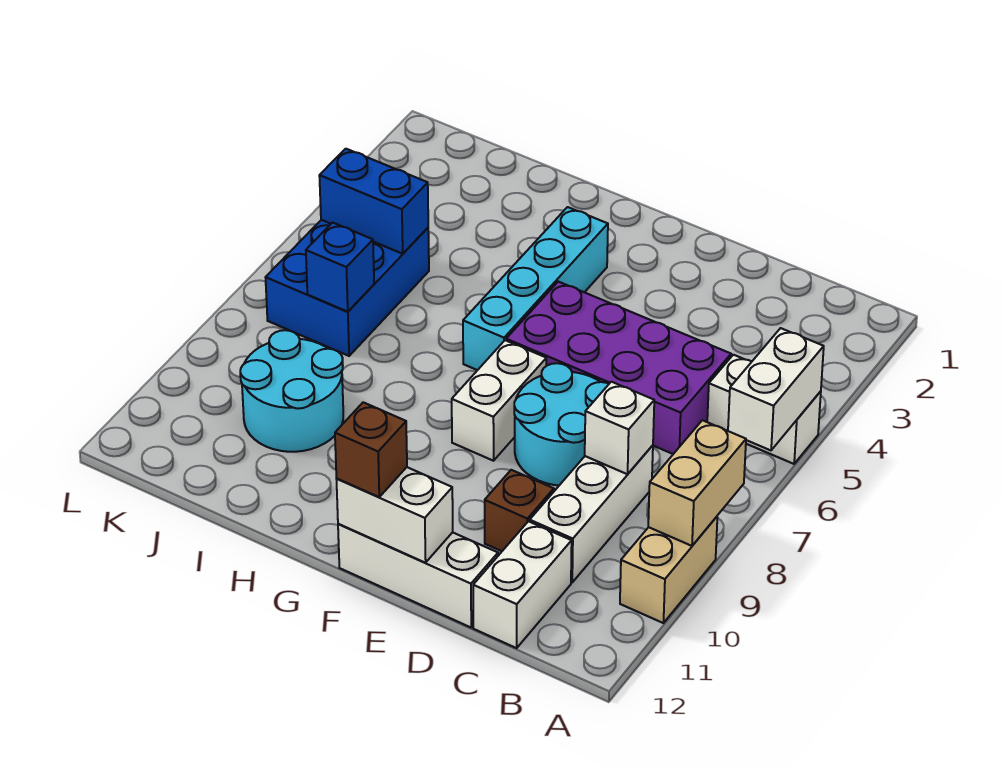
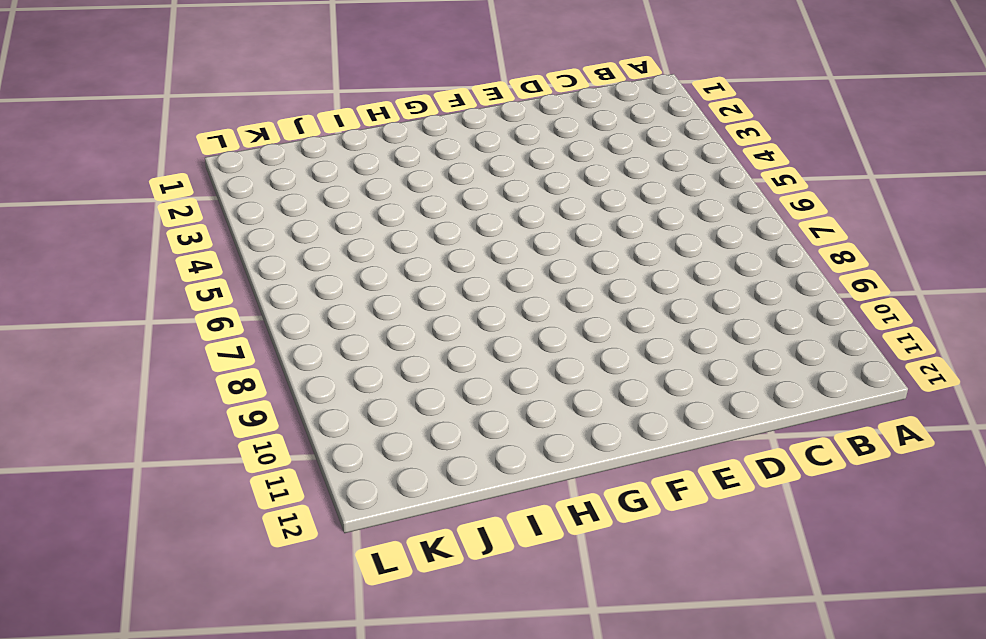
none -> white 1x2 brick [707,355,821,464]
none -> tan 1x2 brick [620,517,717,623]
none -> purple 2x4 brick [506,282,731,454]

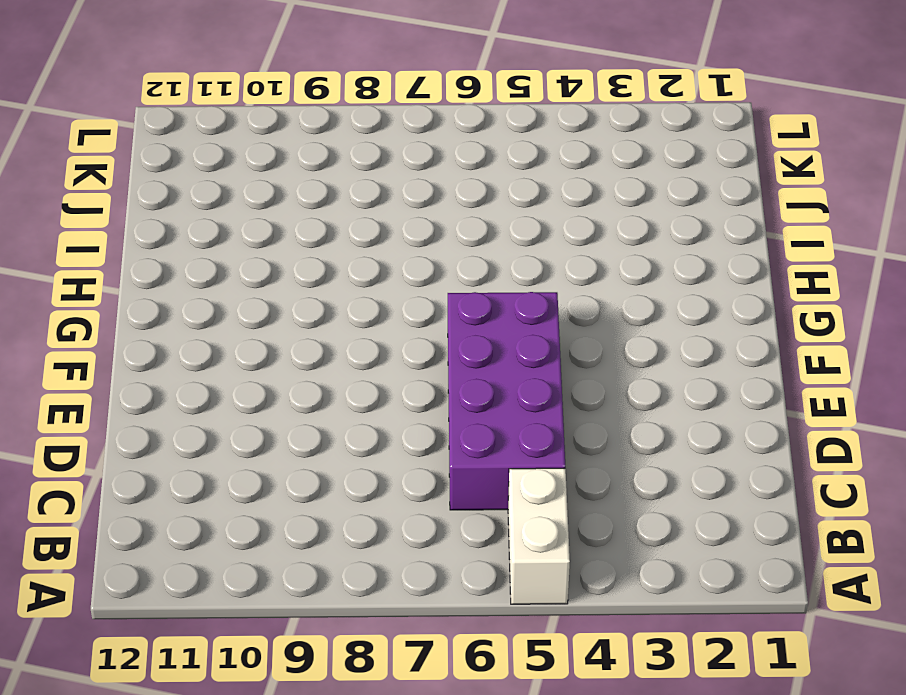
none -> tan 1x2 brick [620,517,717,623]
none -> white 1x3 brick [530,445,653,582]
none -> white 1x2 brick [473,521,572,648]

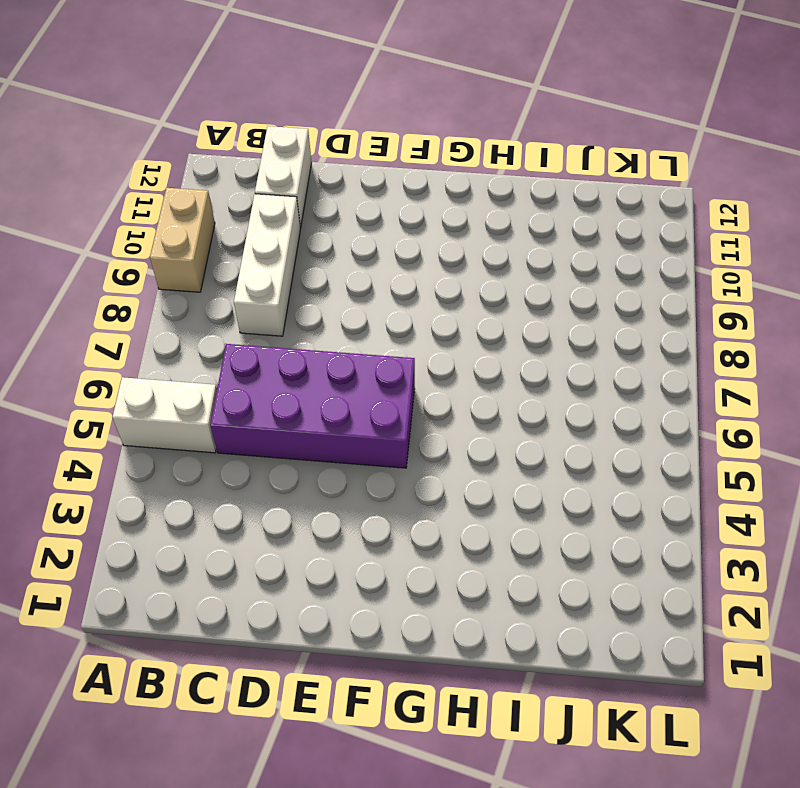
none -> cyan 2x2 round brick [514,363,609,485]
none -> brown 1x1 brick [485,470,554,551]
none -> white 1x3 brick [338,524,498,627]

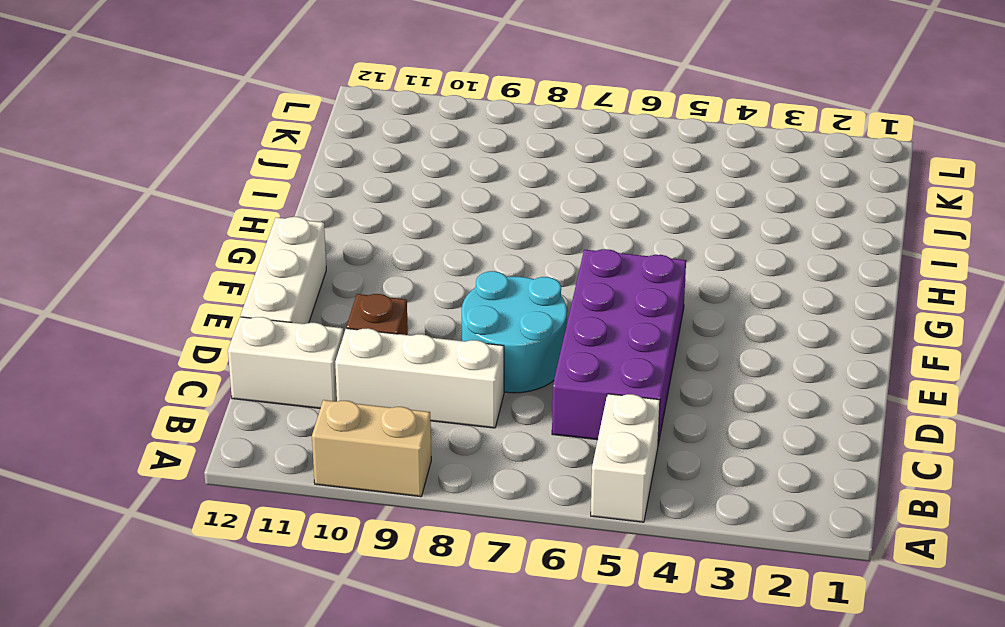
none -> white 1x2 brick [452,340,546,461]
none -> cyan 1x4 brick [463,207,608,370]
none -> cyan 2x2 round brick [240,330,343,452]

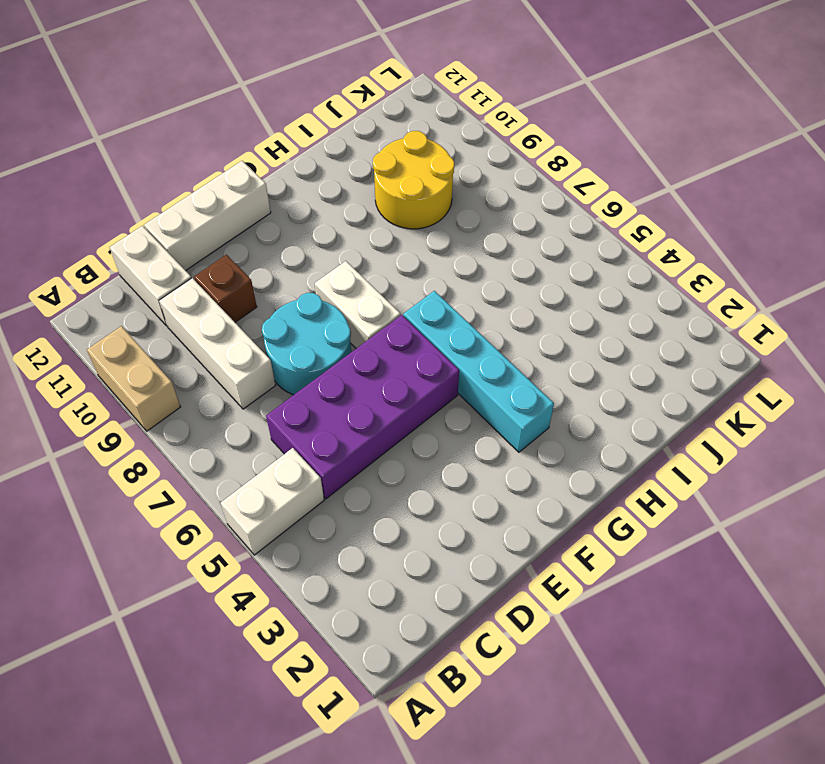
yellow 2x2 round brick [373,131,454,229] -> cyan 2x2 round brick [240,330,343,452]
none -> blue 2x3 brick [265,220,429,356]
none -> white 1x2 brick [728,328,824,450]
none -> tan 1x2 brick [648,420,746,546]

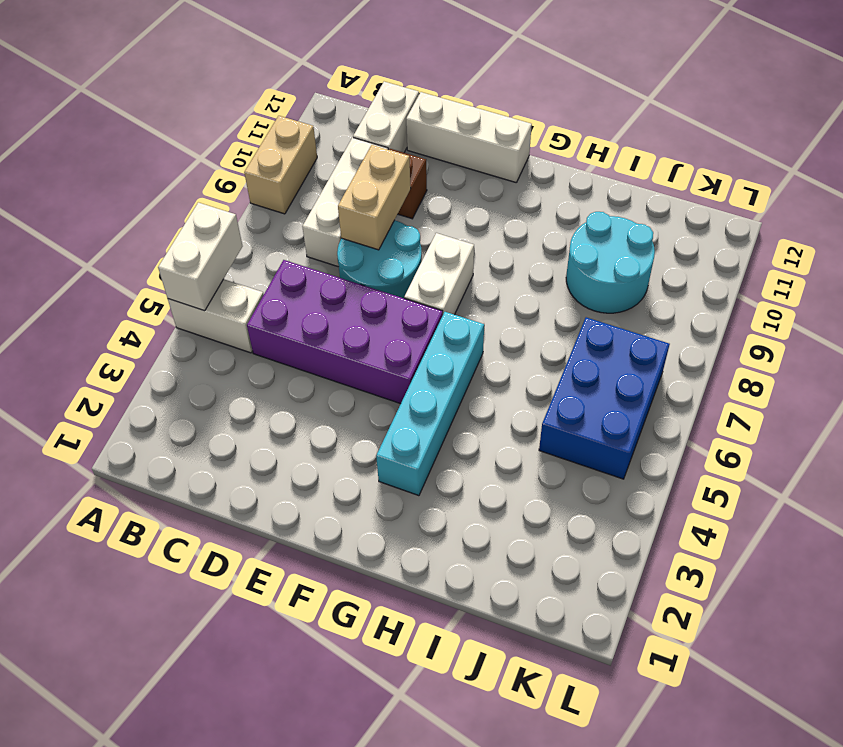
tan 1x2 brick [338,145,411,250] -> tan 1x2 brick moved to [648,420,746,546]
none -> white 1x1 brick [585,382,654,474]
none -> white 1x2 brick [336,467,453,563]
none -> blue 1x2 brick [319,149,428,254]

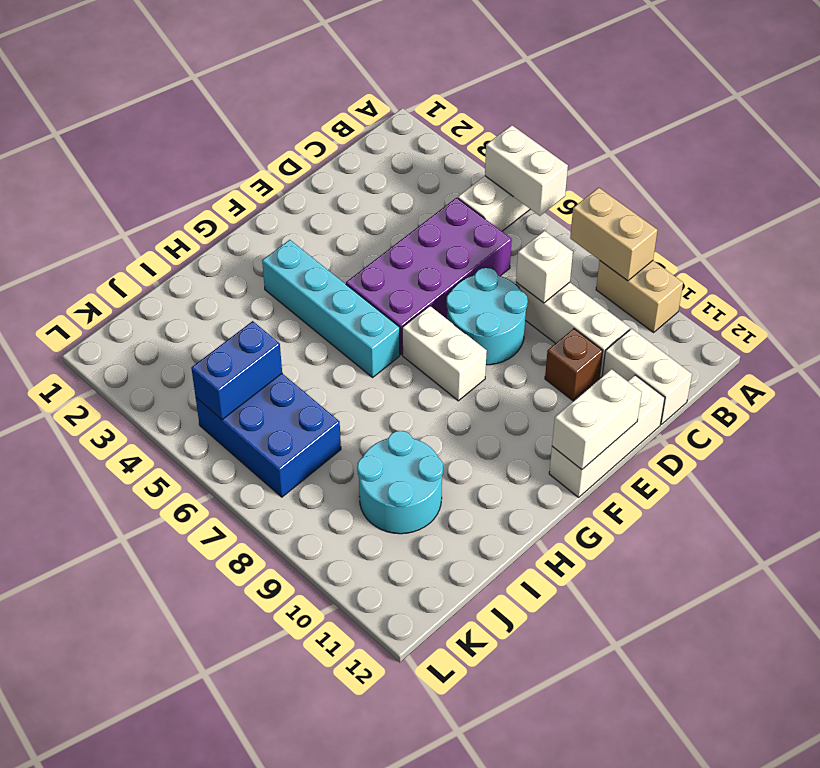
none -> blue 1x1 brick [306,223,374,312]
none -> brown 1x1 brick [335,402,407,497]

